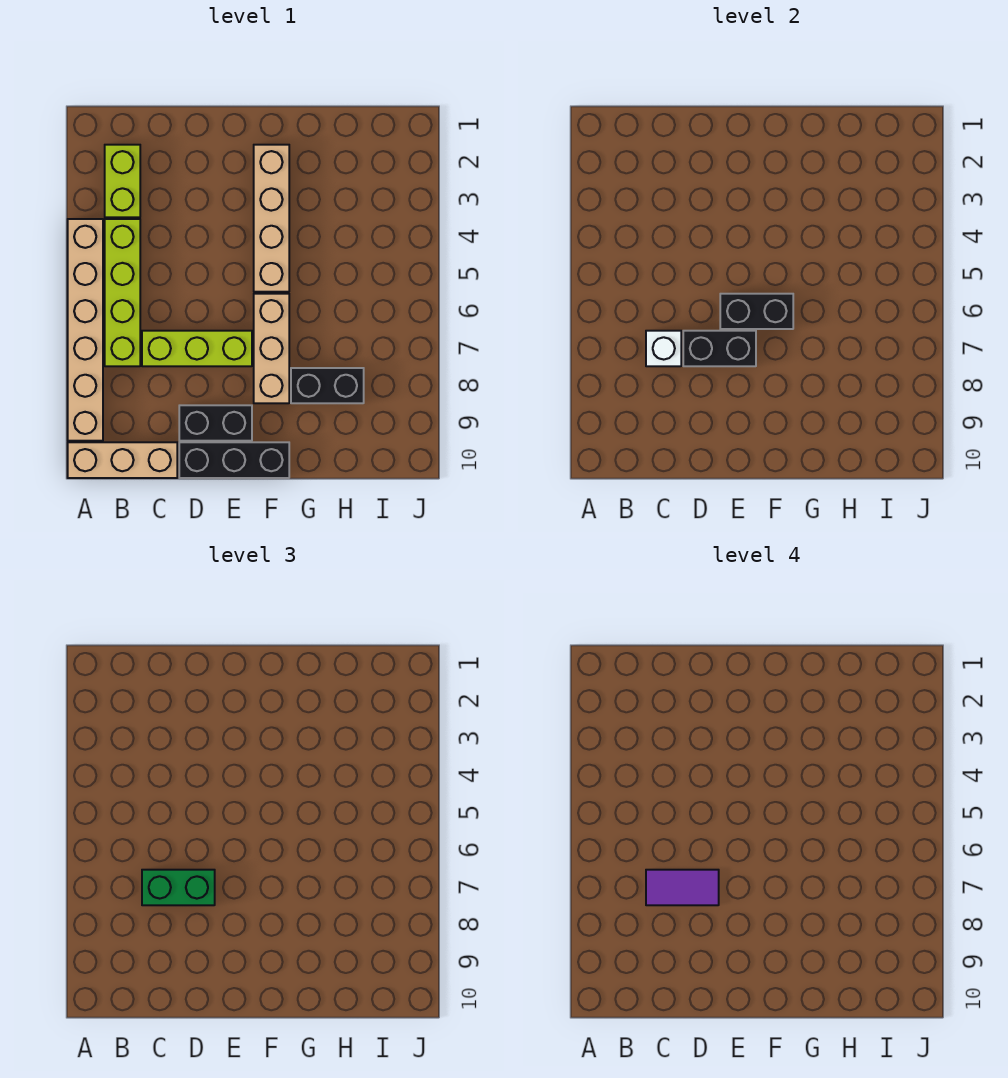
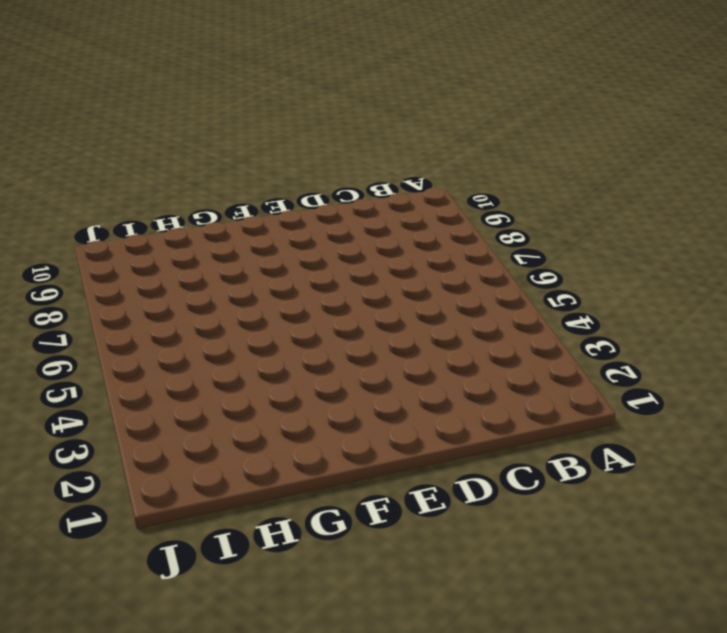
none -> tan 1x6 brick [68,219,103,441]
none -> tan 1x3 brick [68,442,177,478]
none -> lime 1x2 brick [105,145,140,217]

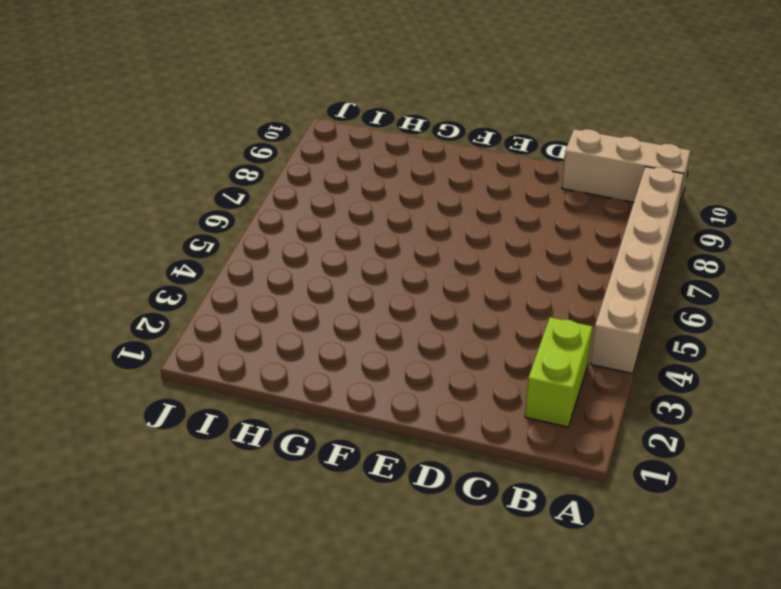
none -> lime 1x4 brick [105,219,140,366]
none -> lime 1x3 brick [142,331,252,366]
none -> black 1x2 brick [179,405,252,441]

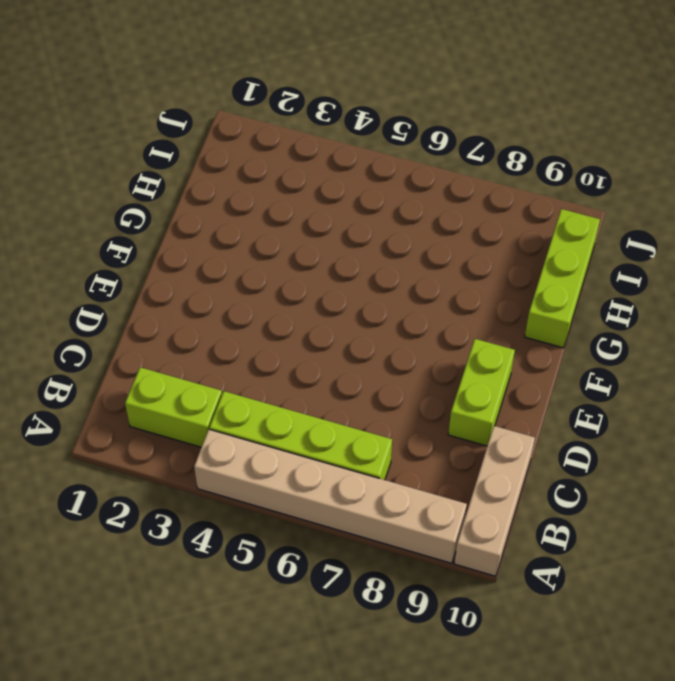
lime 1x2 brick [448,339,515,446] -> black 1x2 brick [179,405,252,441]
lime 1x3 brick [525,209,600,348] -> lime 1x3 brick moved to [142,331,252,366]
none -> black 1x3 brick [179,442,289,478]
none -> tan 1x4 brick [254,145,289,292]
none -> tan 1x3 brick [254,294,289,403]

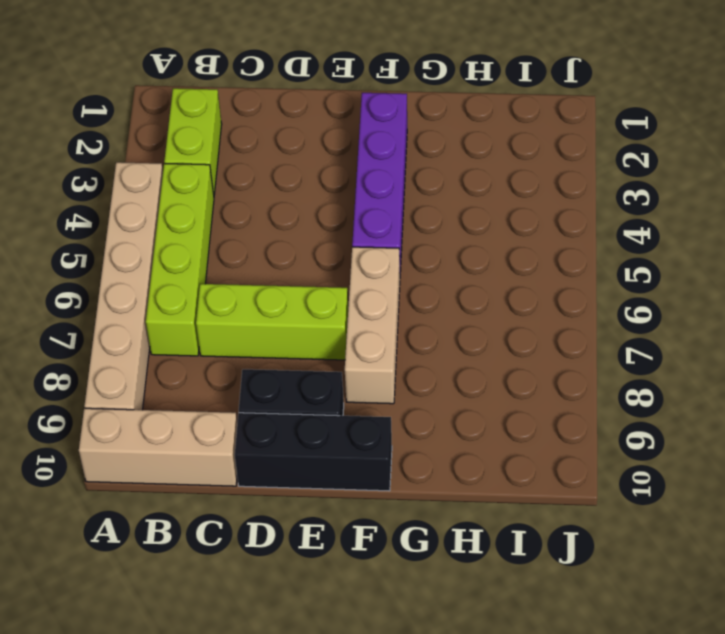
purple 1x4 brick [352,93,407,272] -> tan 1x4 brick [254,145,289,292]
none -> black 1x2 brick [291,368,364,403]
none -> white 1x1 brick [646,331,681,366]
none -> black 1x2 brick [683,331,756,366]

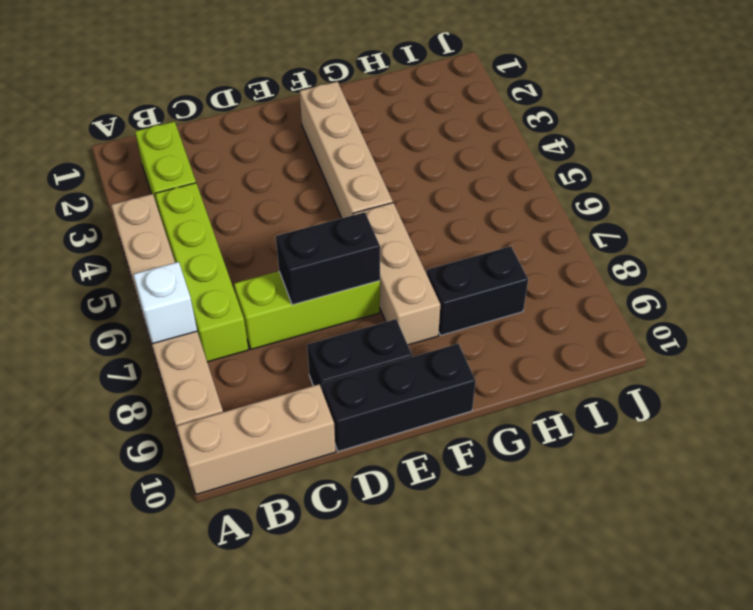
white 1x1 brick [133,262,197,344] -> white 1x1 brick moved to [646,331,681,366]
none -> black 1x2 brick [720,294,793,329]
none -> green 1x2 brick [142,870,215,905]
none -> purple 1x2 tile [646,870,719,905]

